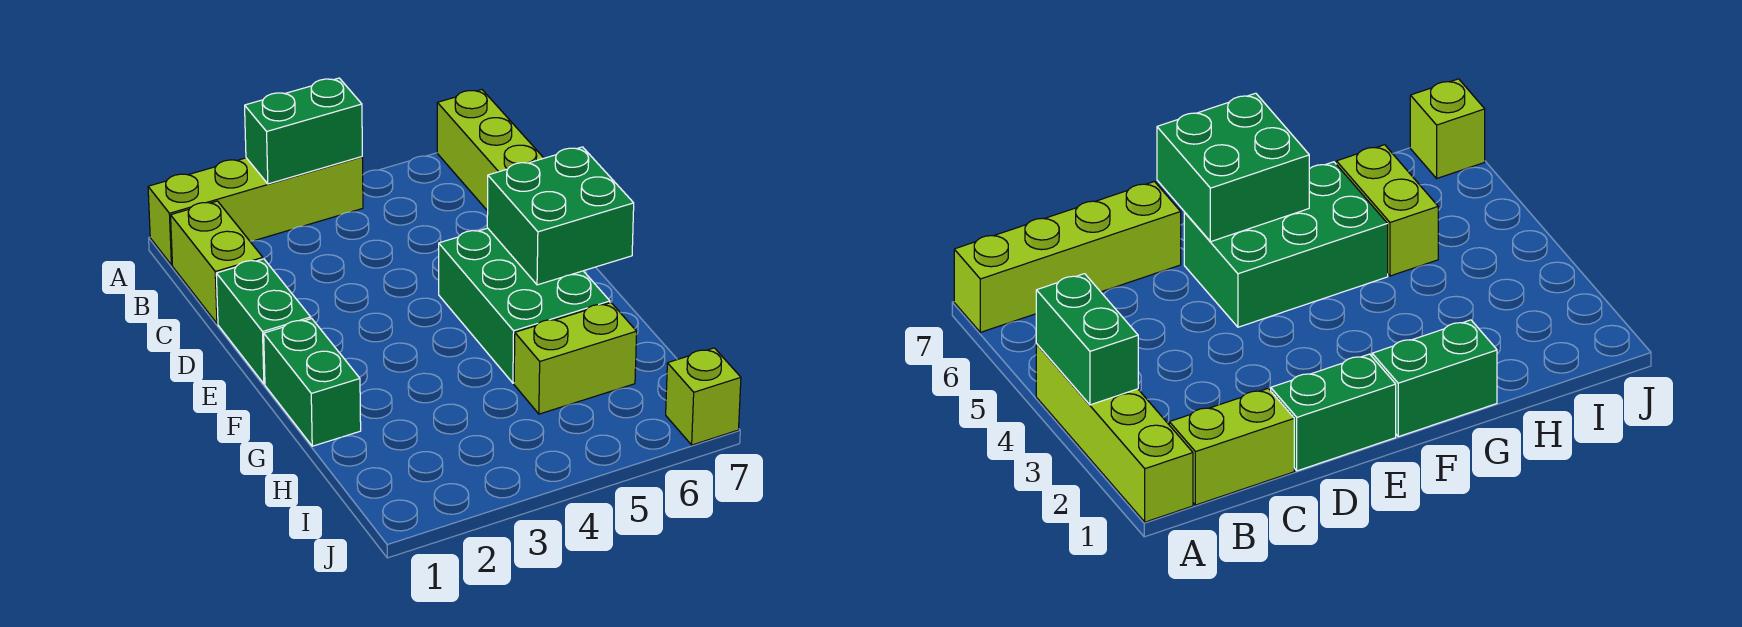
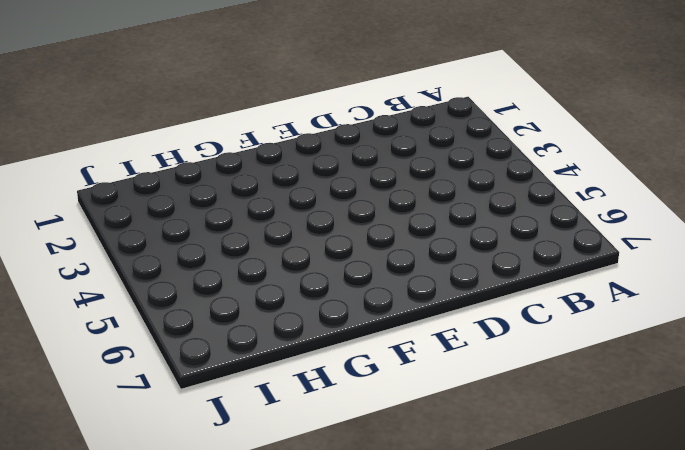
none -> lime 1x4 brick [148,157,363,265]
none -> lime 1x4 brick [437,90,543,211]

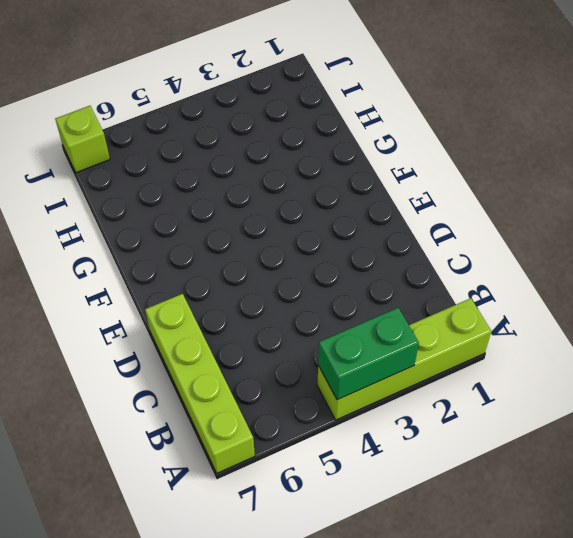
none -> lime 1x2 brick [171,201,263,324]
none -> green 1x2 brick [216,259,311,384]

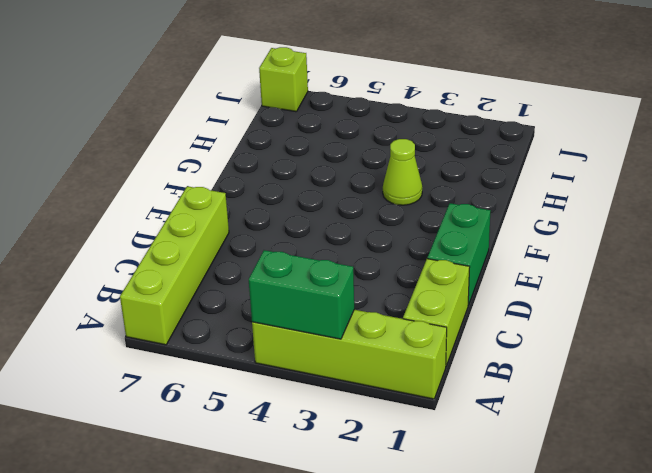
lime 1x1 cone [383,139,422,205] -> none
none -> green 2x3 brick [439,228,610,383]
none -> green 1x2 brick [264,319,361,446]

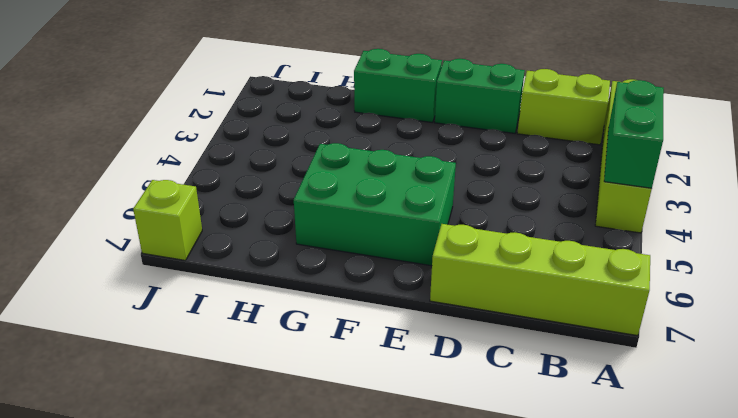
none -> lime 1x2 brick [514,303,637,414]
none -> green 2x2 brick [487,147,634,285]

